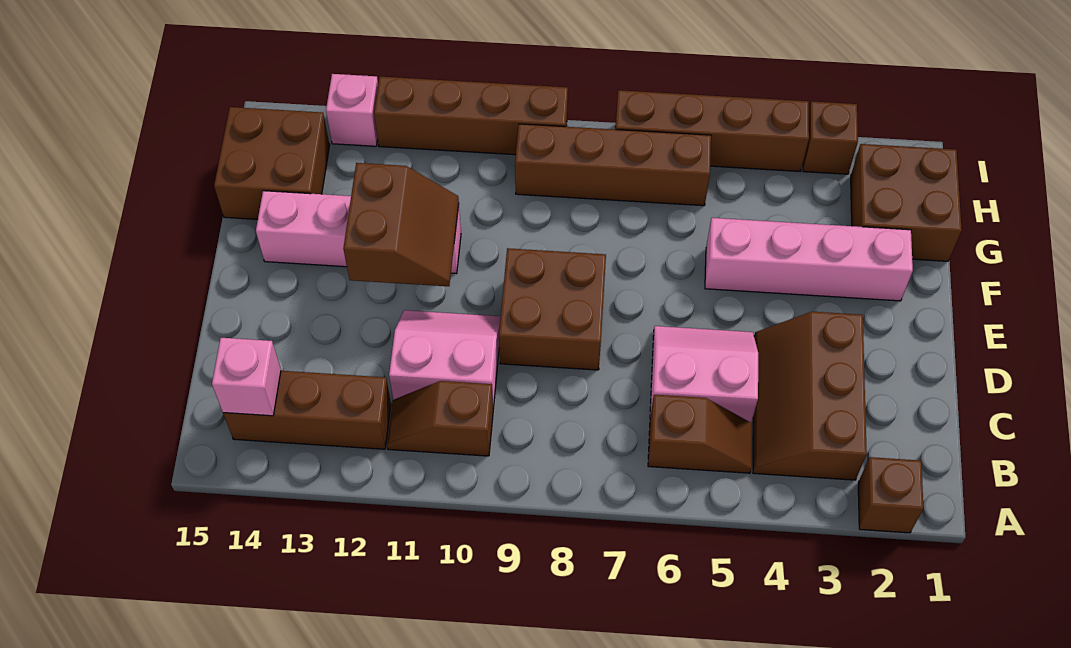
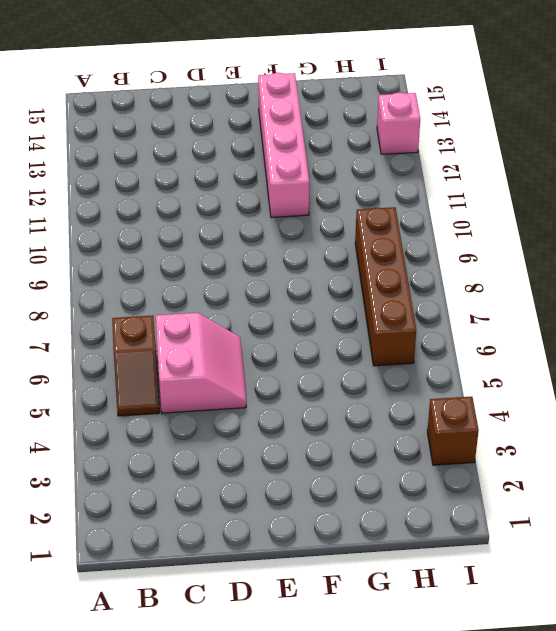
none -> brown 1x1 brick [858,457,924,533]
none -> brown 2x3 slope [753,311,867,480]
none -> brown 1x2 slope [387,381,493,456]

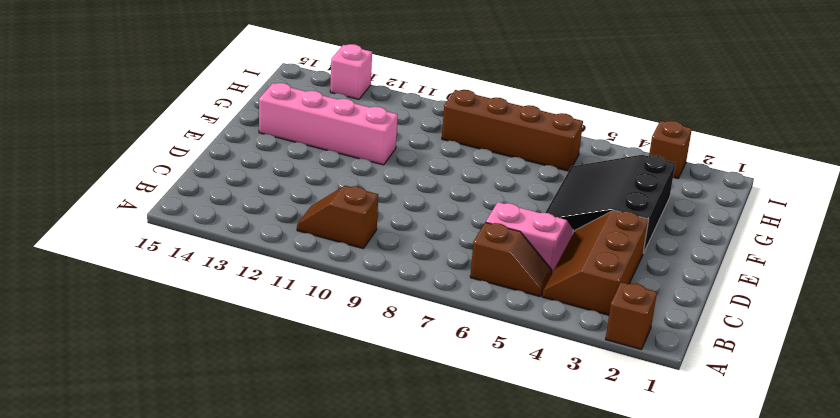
black 3x3 slope [545,155,675,253] -> pink 1x4 brick [705,218,913,301]
none -> brown 1x3 brick [223,371,391,449]
none -> pink 2x2 slope [389,310,501,409]
none -> brown 2x2 brick [499,248,606,370]

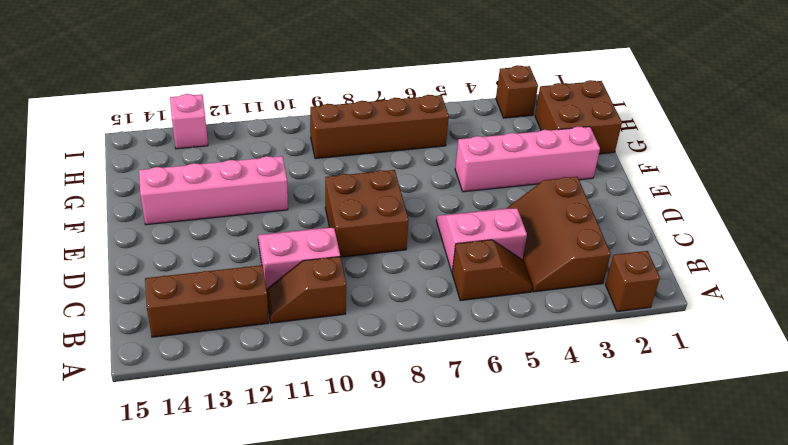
none -> brown 2x2 brick [214,107,330,219]
none -> brown 1x4 brick [615,90,809,171]
none -> brown 1x4 brick [374,77,568,155]

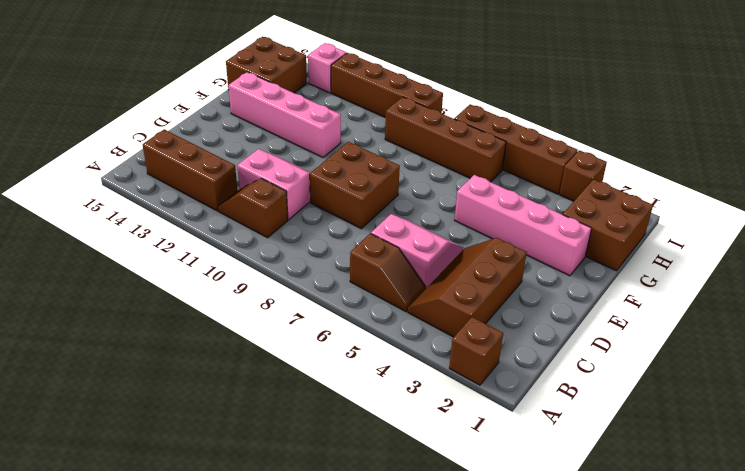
none -> pink 1x1 brick [212,338,281,416]
none -> brown 2x2 slope [343,163,459,286]

